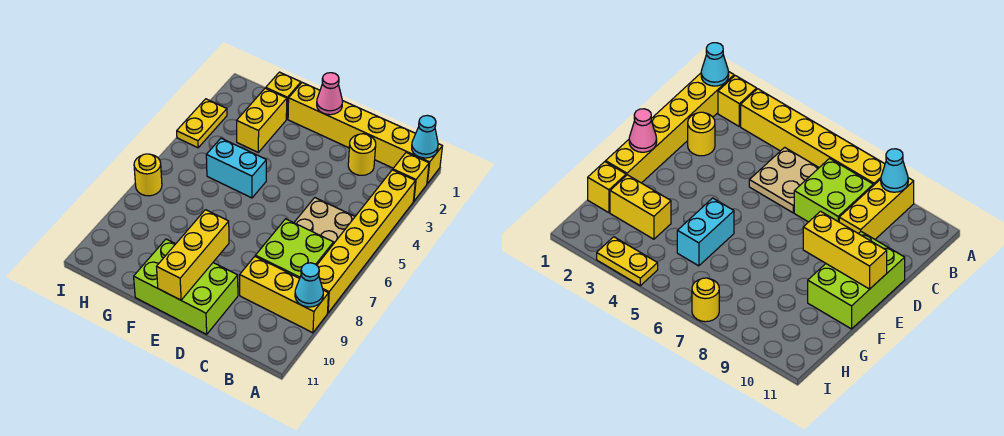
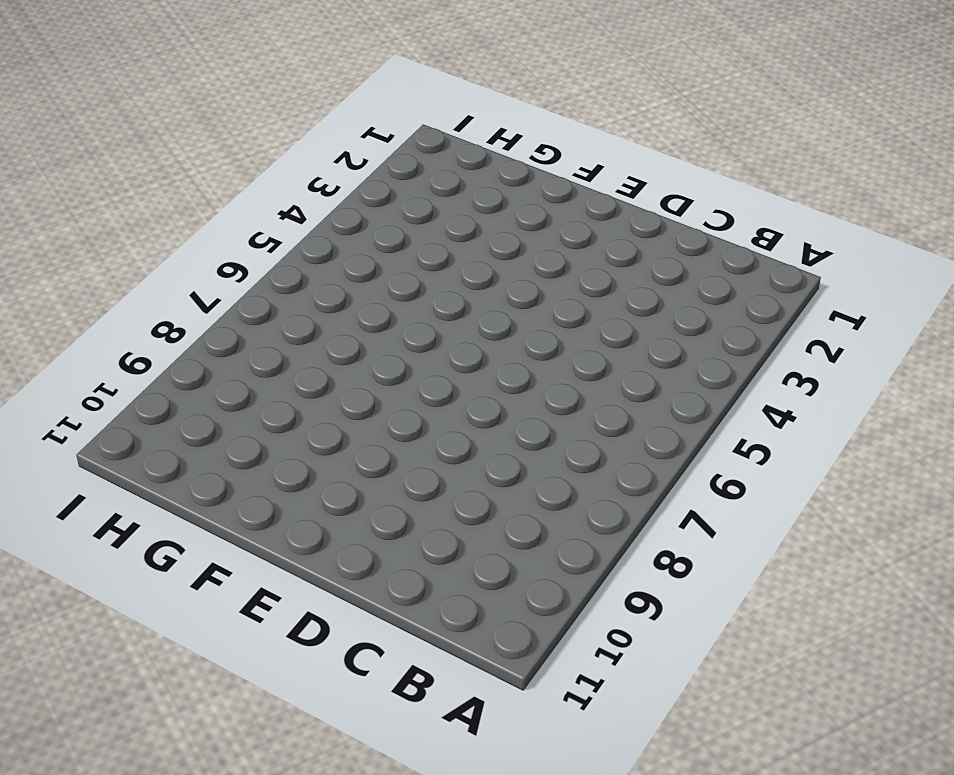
none -> yellow 1x6 brick [288,83,442,184]
none -> yellow 1x1 brick [393,153,429,201]
none -> yellow 1x6 brick [317,170,415,313]

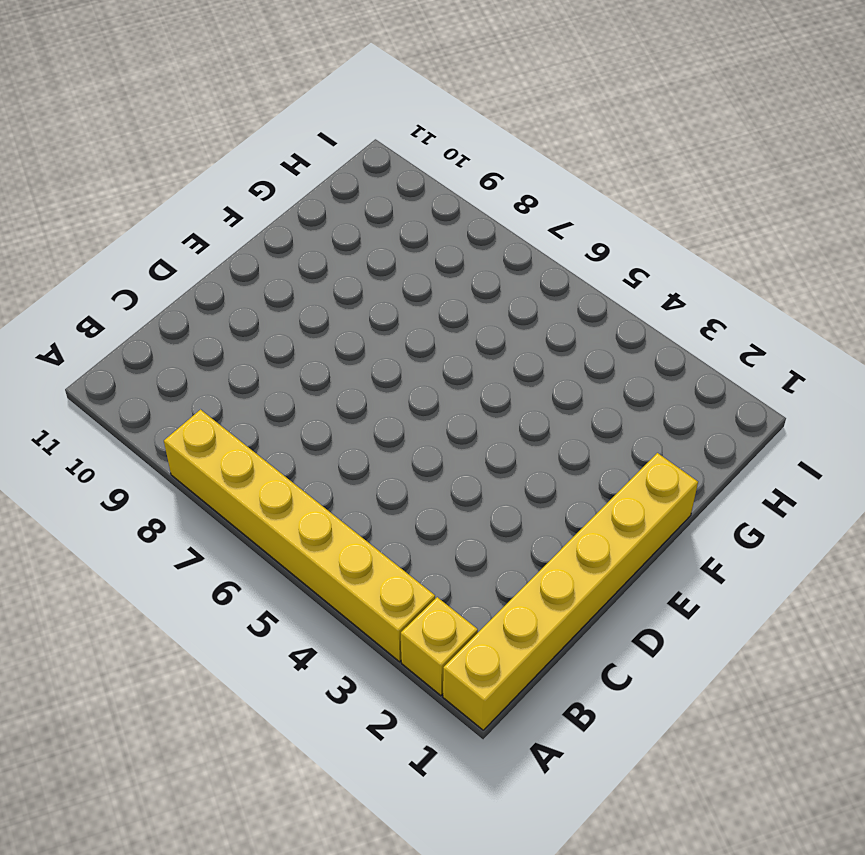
none -> yellow 1x3 brick [240,257,329,333]
none -> tan 2x2 plate [294,198,355,244]
none -> lime 2x2 brick [255,219,334,278]

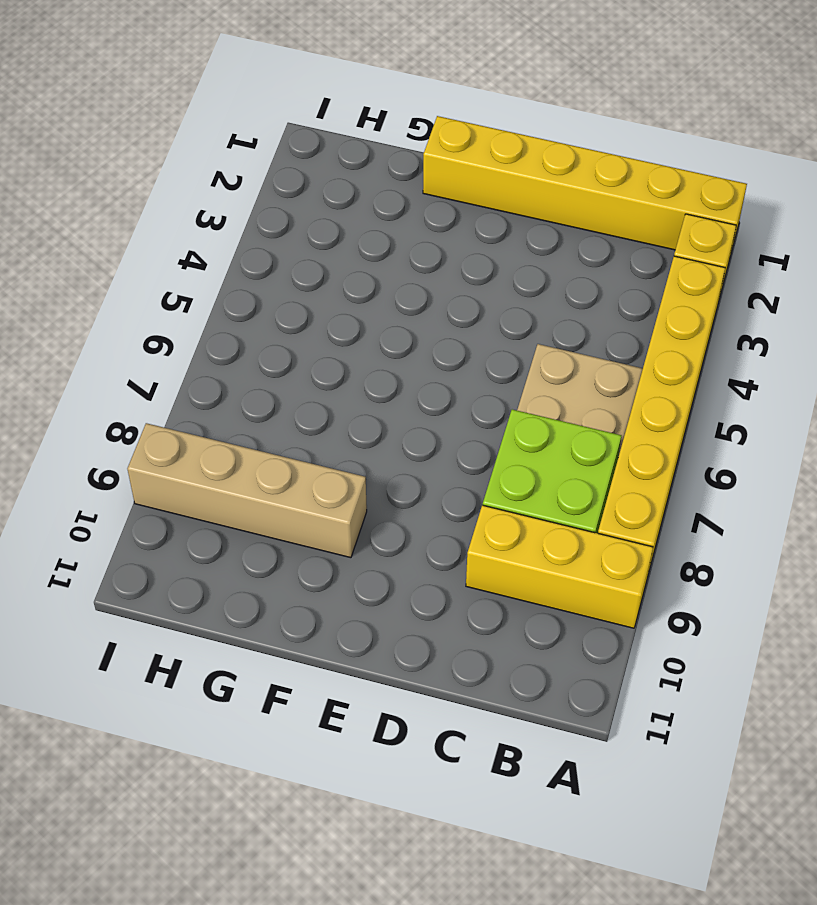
tan 1x4 brick [127,423,367,558] -> none
none -> yellow 1x1 round brick [348,134,376,175]
none -> lime 2x3 brick [134,239,238,334]
none -> cyan 1x2 brick [206,138,266,198]

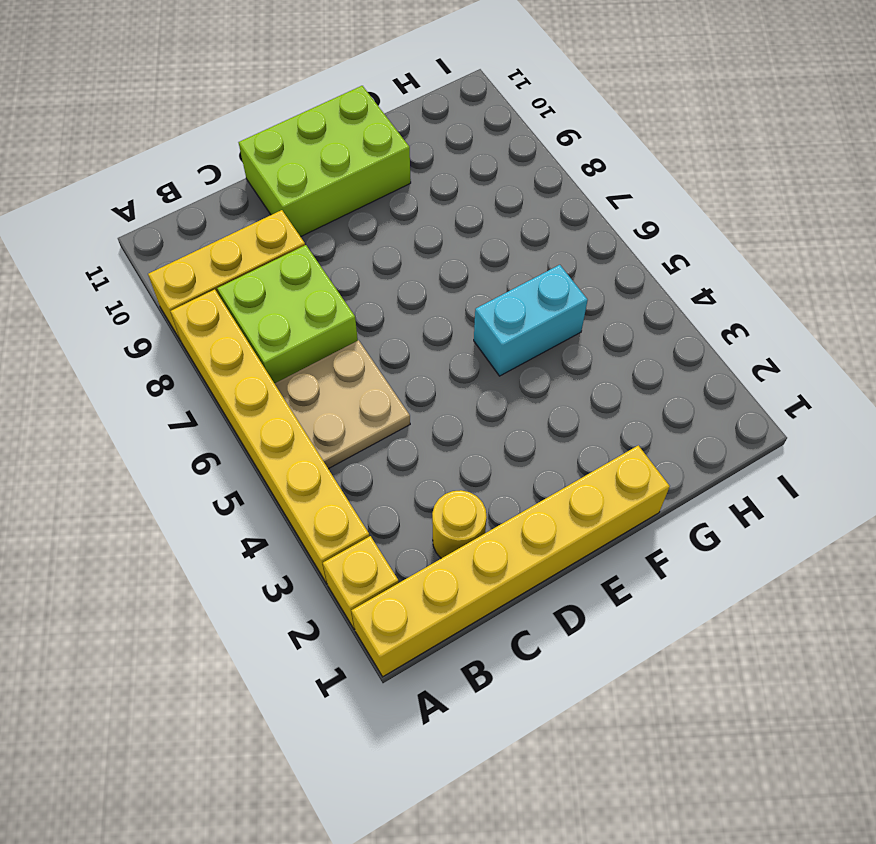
none -> yellow 1x1 brick [266,72,301,119]
none -> yellow 1x2 brick [237,88,287,152]
none -> yellow 1x2 plate [177,99,227,148]

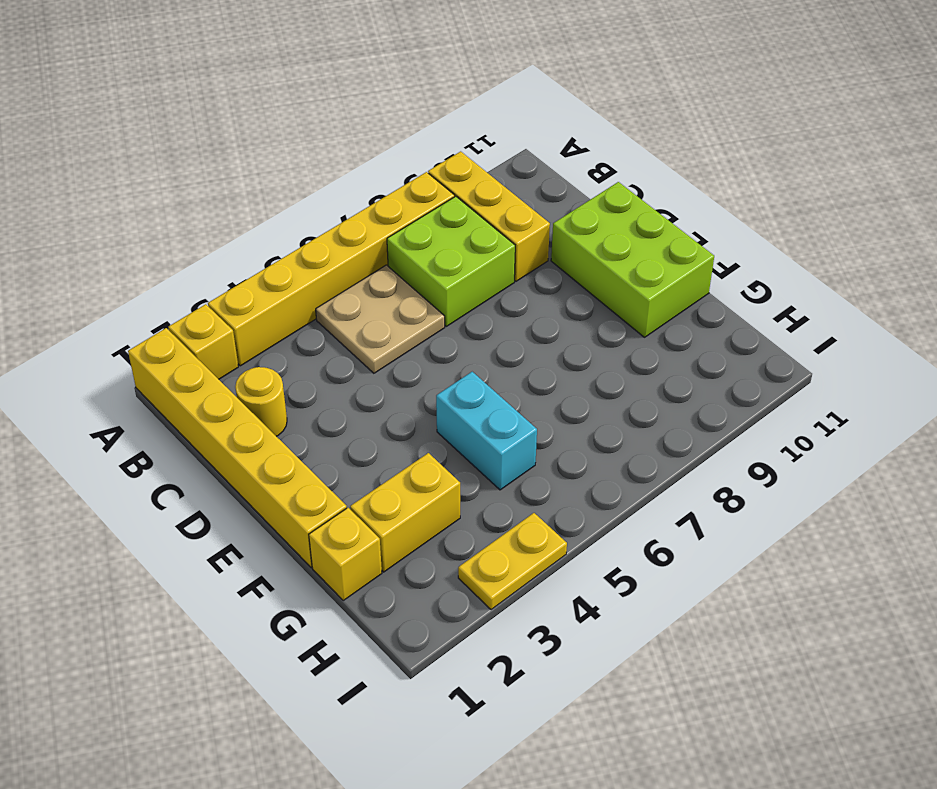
none -> yellow 1x1 round brick [134,154,162,196]
none -> cyan 1x1 cone [412,115,438,158]
none -> cyan 1x1 cone [295,263,323,307]

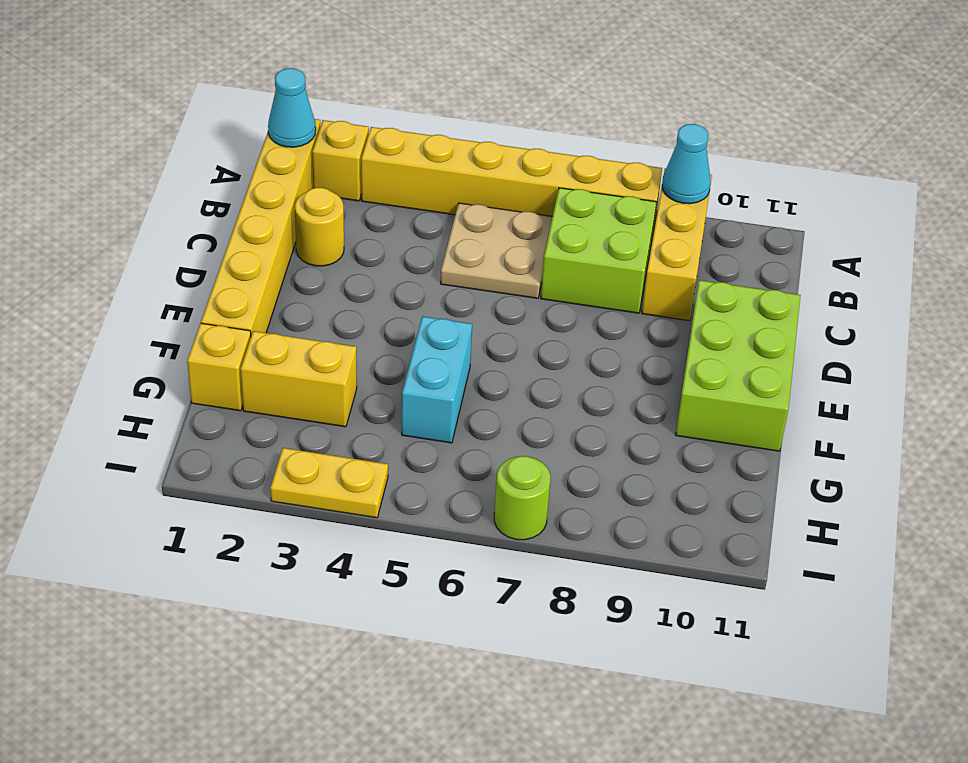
lime 1x1 round brick [494,456,550,540] -> yellow 1x1 round brick [134,154,162,196]
none -> pink 1x1 cone [317,73,343,115]
none -> yellow 1x3 brick [156,210,229,300]

